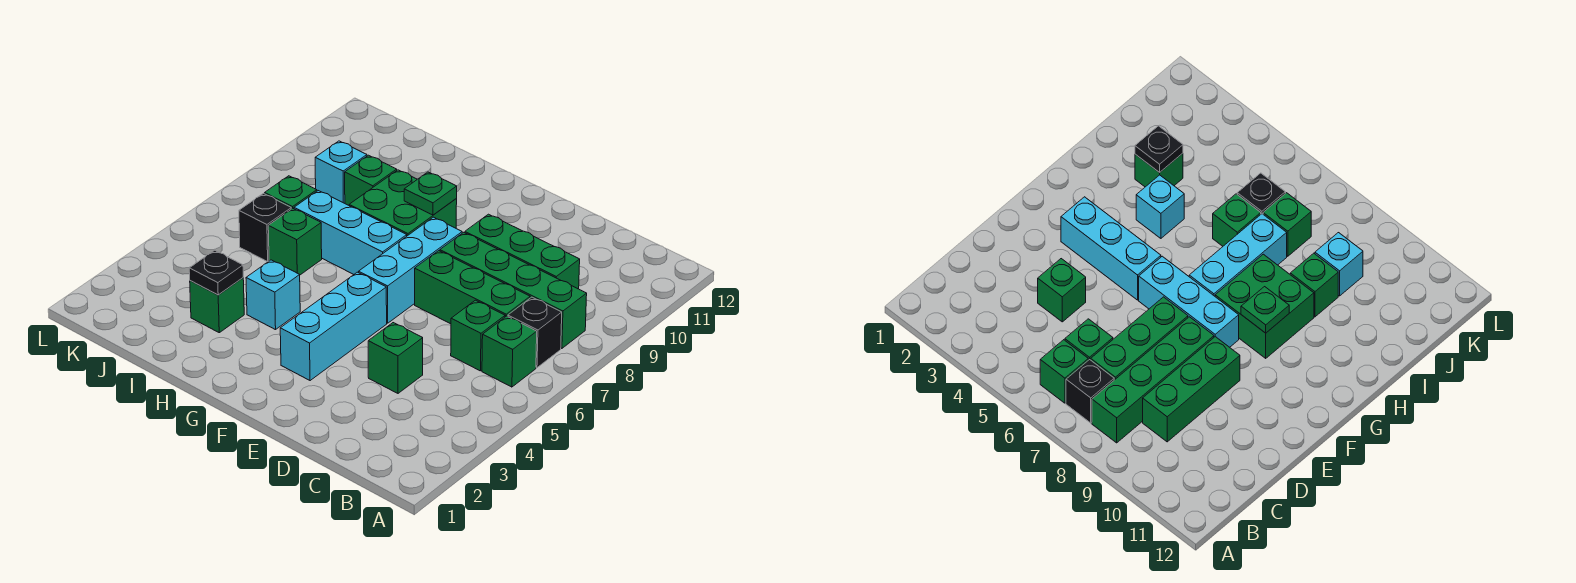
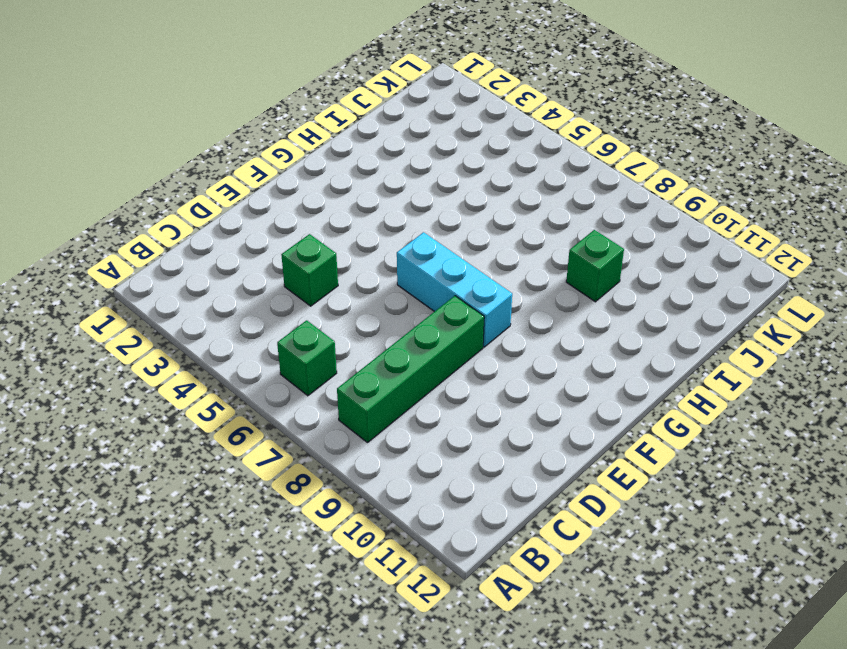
none -> black 1x1 brick [508,297,562,368]
none -> green 1x1 brick [451,300,505,371]
none -> green 1x3 brick [415,251,530,324]

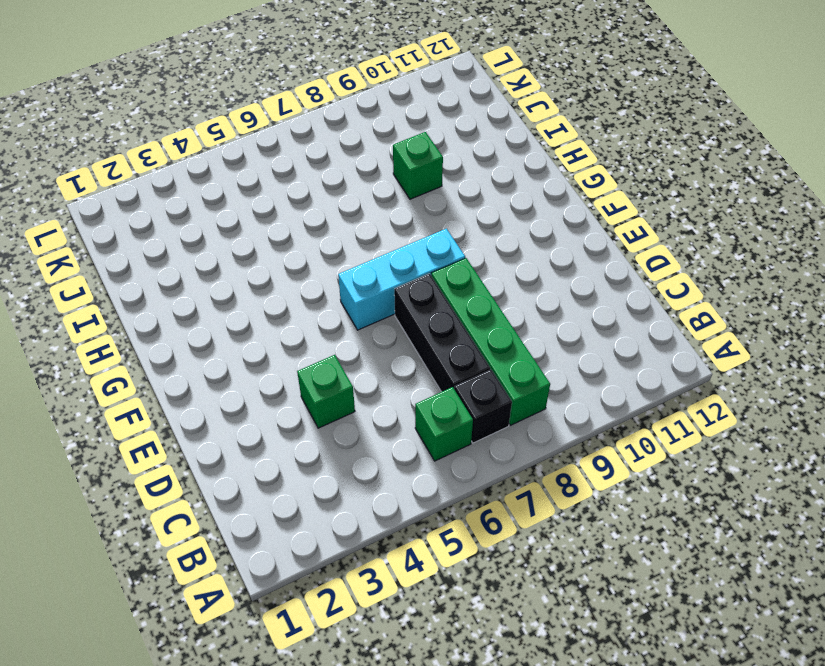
black 1x3 brick [394,274,490,392] -> green 1x3 brick [415,251,530,324]
none -> green 1x1 brick [451,300,505,371]
none -> green 1x3 brick [465,214,580,289]
none -> cyan 1x3 brick [280,272,387,381]

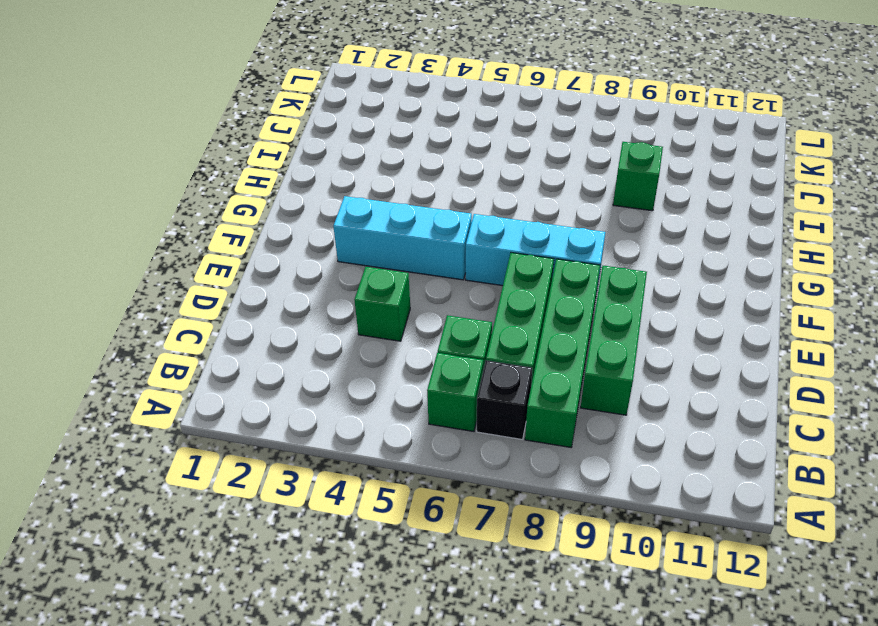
none -> cyan 1x3 brick [294,191,407,274]
none -> green 2x2 brick [349,170,457,236]
none -> cyan 1x1 brick [246,260,300,330]

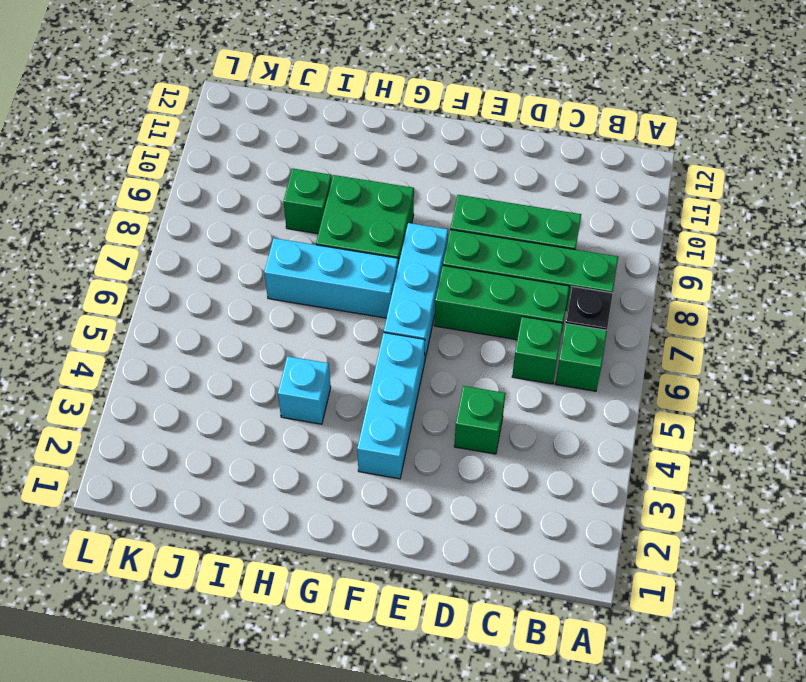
none -> green 1x1 brick [190,278,244,333]
none -> green 1x1 brick [268,208,322,275]
none -> black 1x1 brick [239,193,291,262]

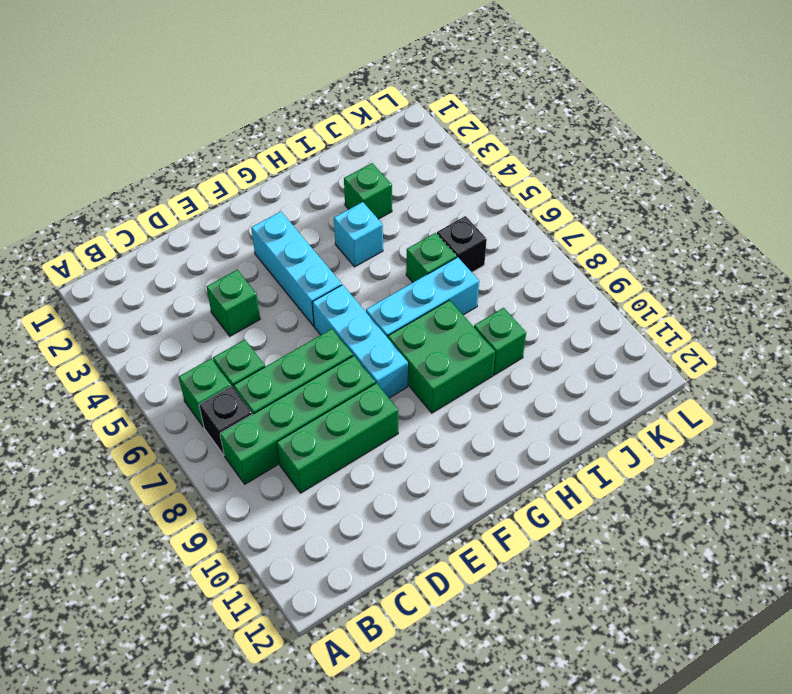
none -> green 1x1 brick [265,176,317,209]
none -> cyan 1x1 brick [315,141,367,203]
none -> green 1x1 plate [404,172,457,215]

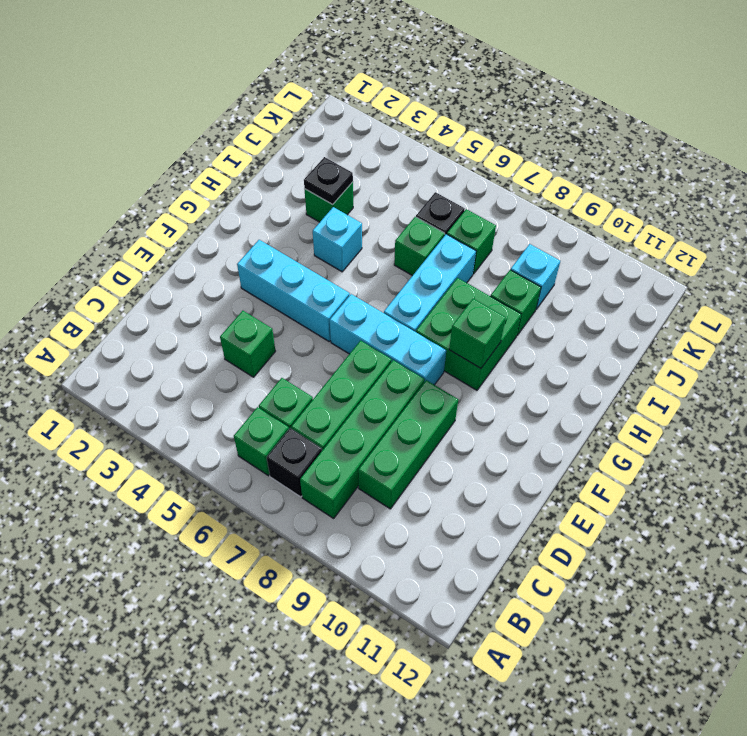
green 1x1 brick [449,299,506,368] -> green 1x1 plate [404,172,457,215]

